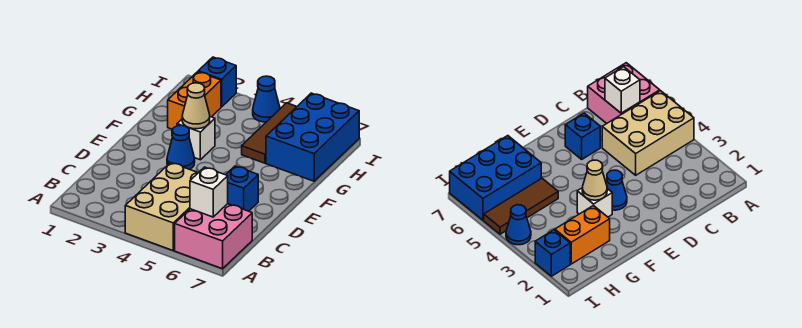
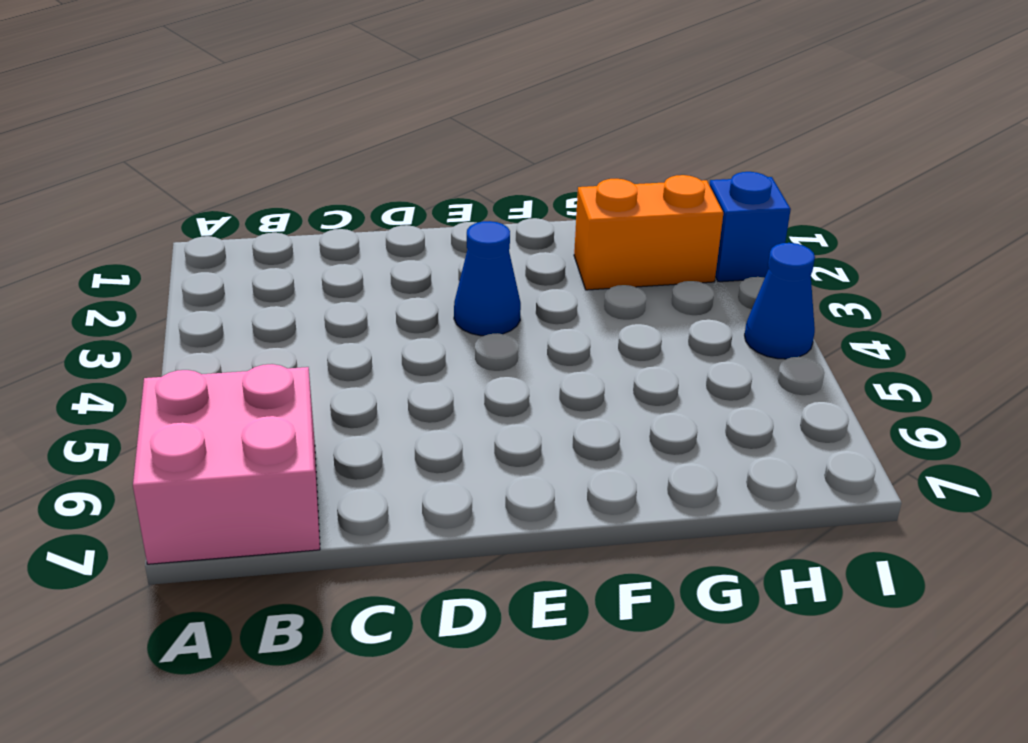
none -> tan 2x3 brick [125,163,198,250]
none -> blue 1x1 brick [226,166,258,211]
none -> white 1x1 brick [177,117,215,160]

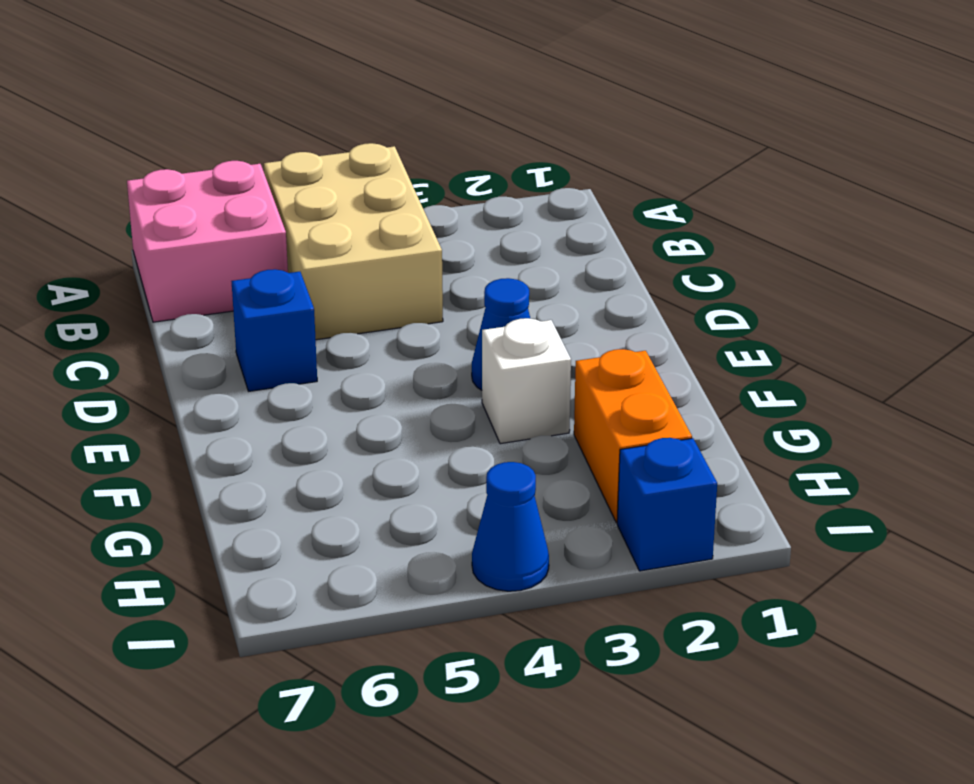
none -> brown 1x3 tile [242,103,297,163]
none -> blue 2x3 brick [266,93,359,181]
none -> white 1x1 brick [190,167,228,217]

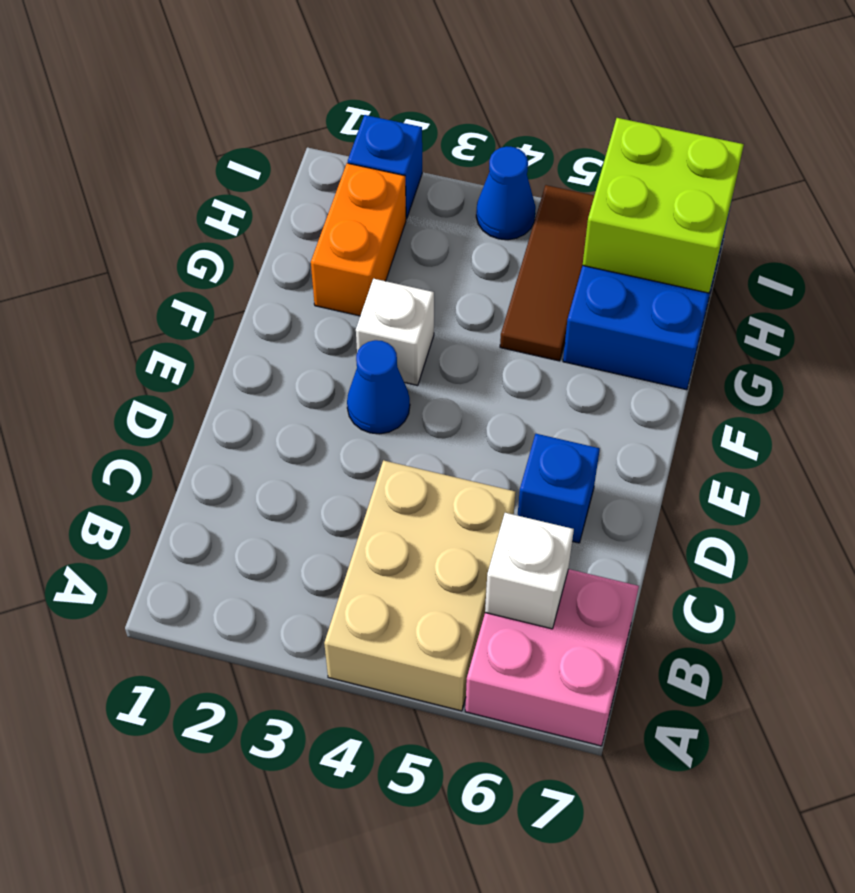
lime 2x2 brick [583,118,744,293] -> none
none -> tan 1x1 cone [182,83,210,129]

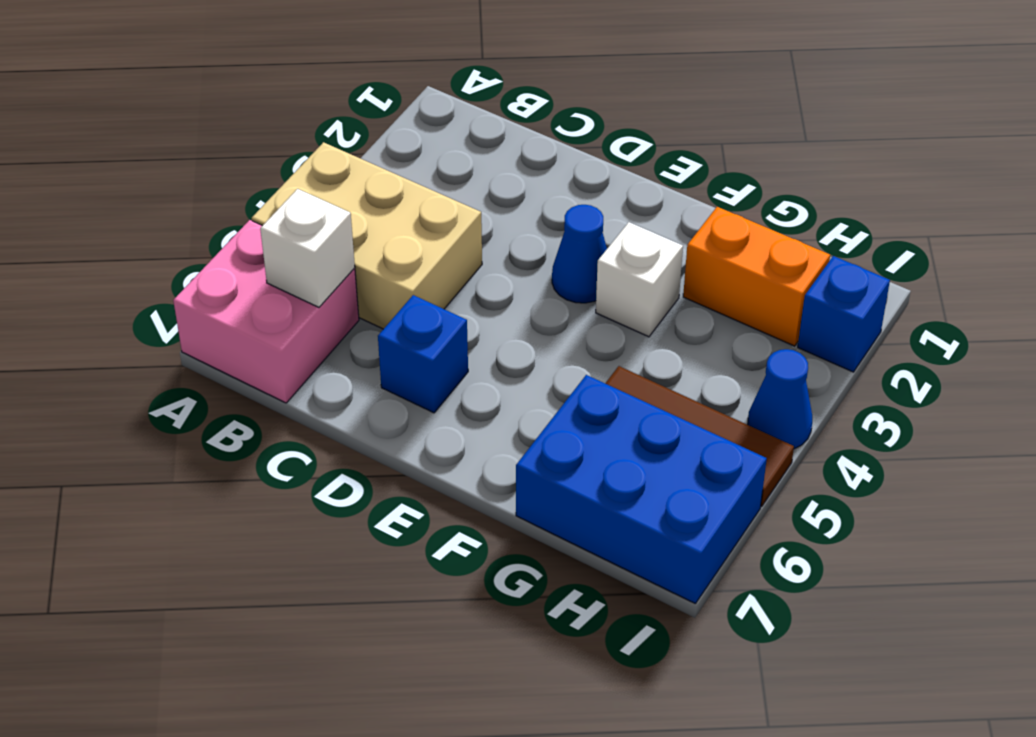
none -> tan 1x1 cone [182,83,210,129]

